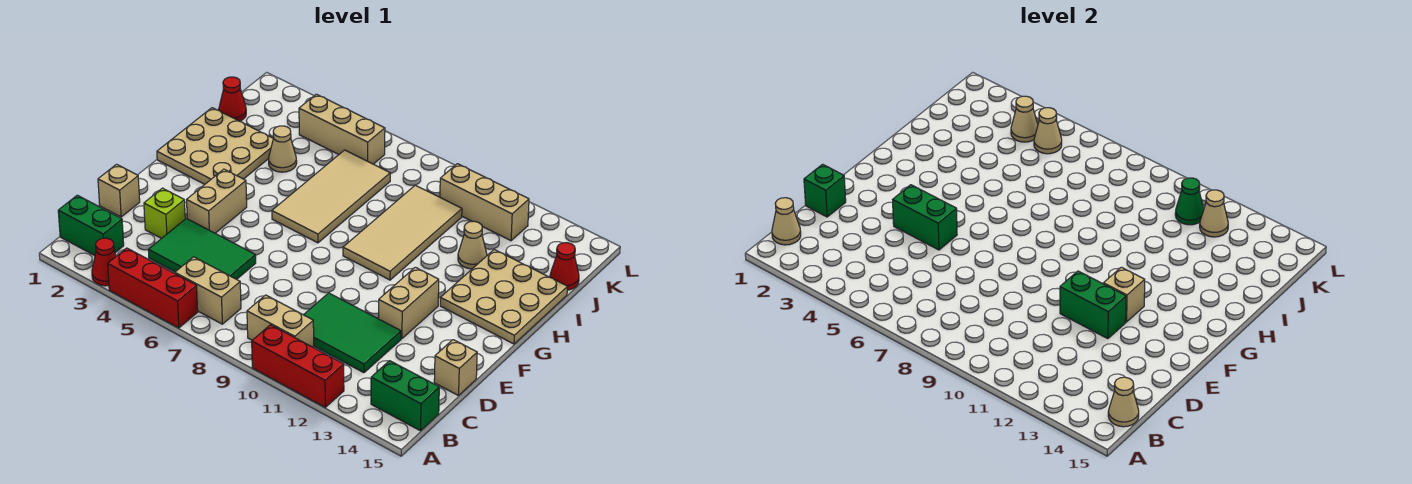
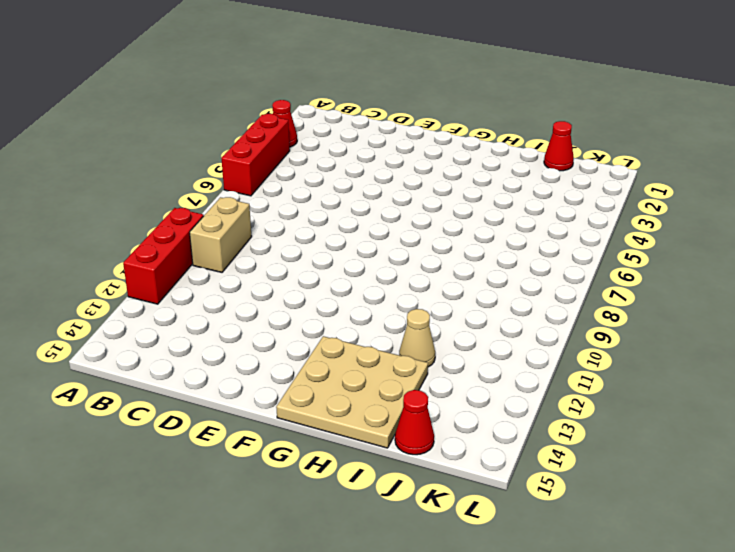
none -> green 1x2 brick [58,195,124,256]
none -> tan 1x2 brick [175,257,241,324]
none -> green 1x2 brick [371,361,439,431]
none -> green 2x3 tile [148,218,256,279]

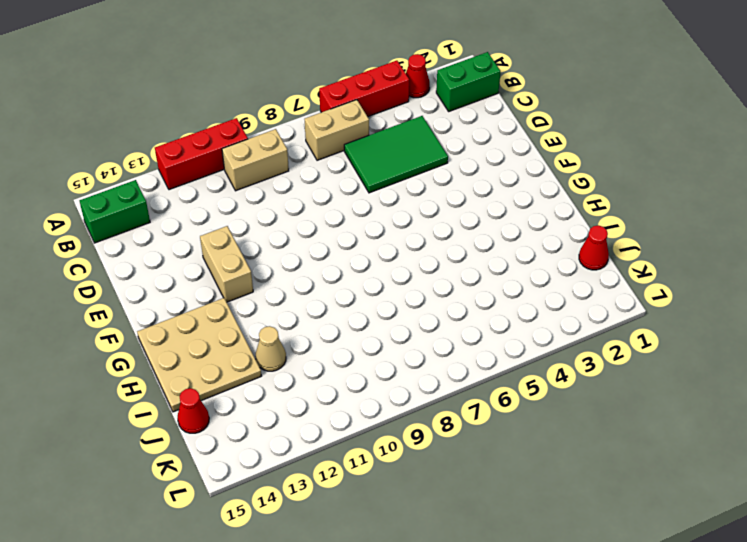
none -> green 2x3 tile [304,293,401,373]
none -> tan 1x1 brick [98,164,140,217]
none -> lime 1x1 brick [144,188,185,239]
none -> tan 1x1 brick [434,340,477,396]

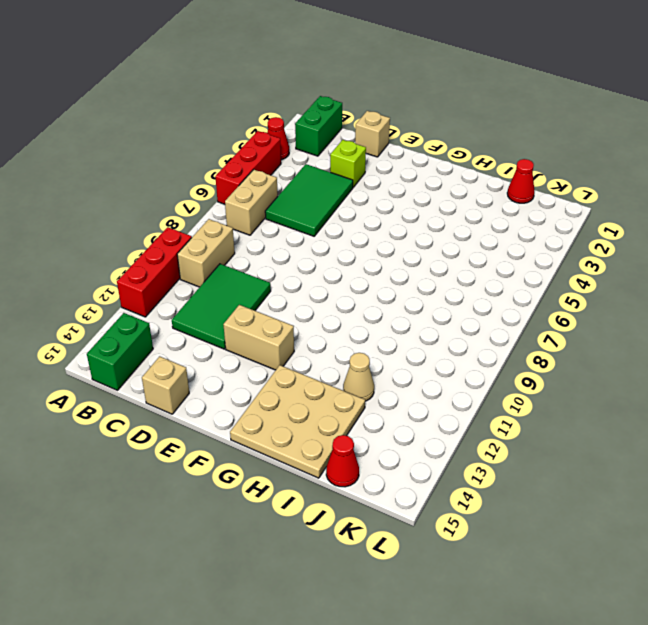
none -> tan 1x2 brick [187,169,247,233]
none -> tan 3x3 plate [157,108,273,185]
none -> tan 2x4 tile [272,150,390,243]
none -> tan 2x4 tile [343,185,462,280]

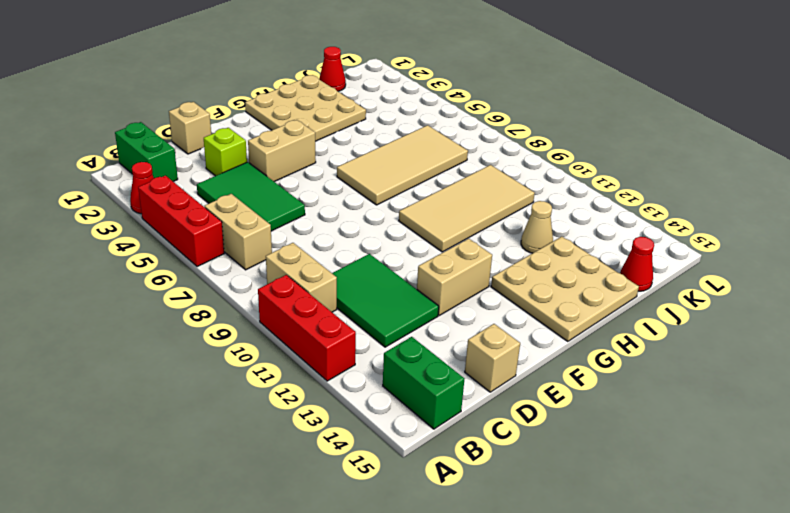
none -> tan 1x1 cone [268,126,297,172]
none -> tan 1x3 brick [299,94,385,164]
none -> tan 1x3 brick [440,164,529,241]
none -> tan 1x1 cone [772,198,801,245]

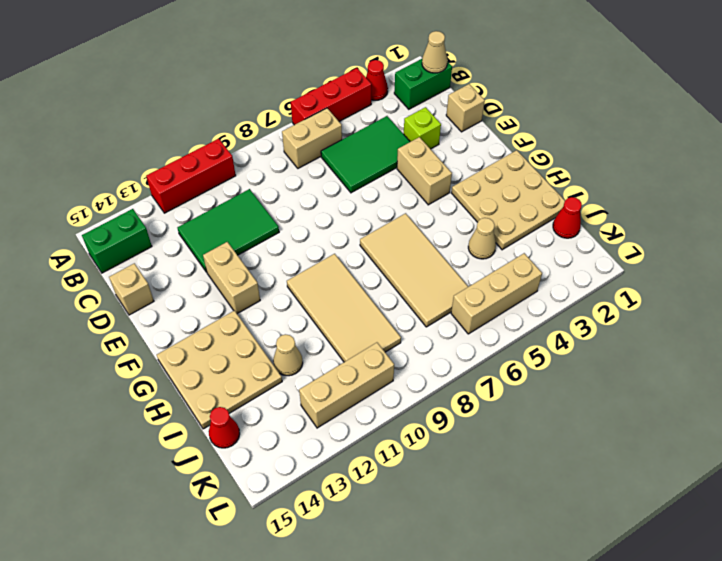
none -> tan 1x2 brick [247,295,314,348]
none -> tan 1x1 cone [1108,377,1139,427]
none -> green 1x1 brick [804,164,846,217]
none -> green 1x2 brick [893,185,957,250]

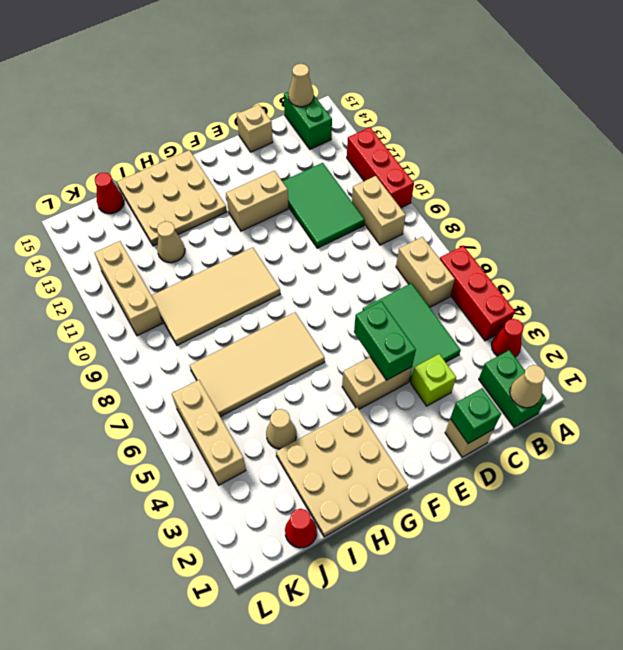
none -> green 1x2 brick [1060,271,1126,339]
none -> tan 1x1 brick [1103,267,1145,322]
none -> tan 1x1 cone [1011,96,1038,142]
none -> tan 1x1 cone [1034,108,1062,154]

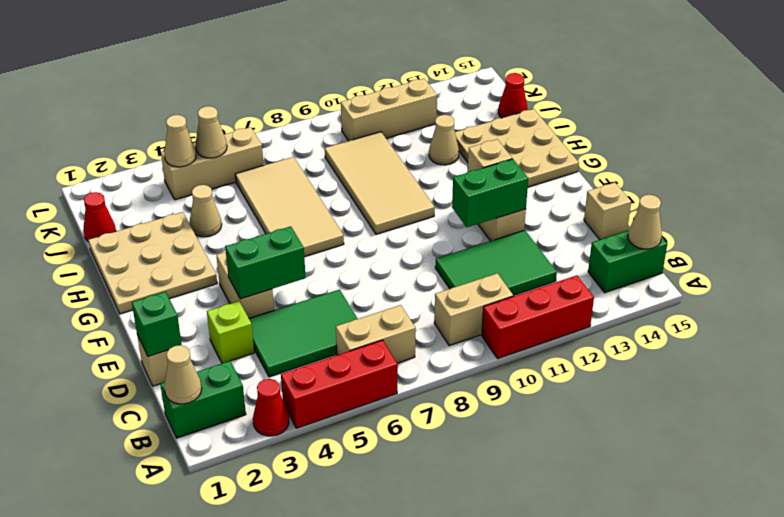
none -> green 1x1 cone [1175,178,1204,225]
none -> tan 1x1 cone [1200,190,1228,237]

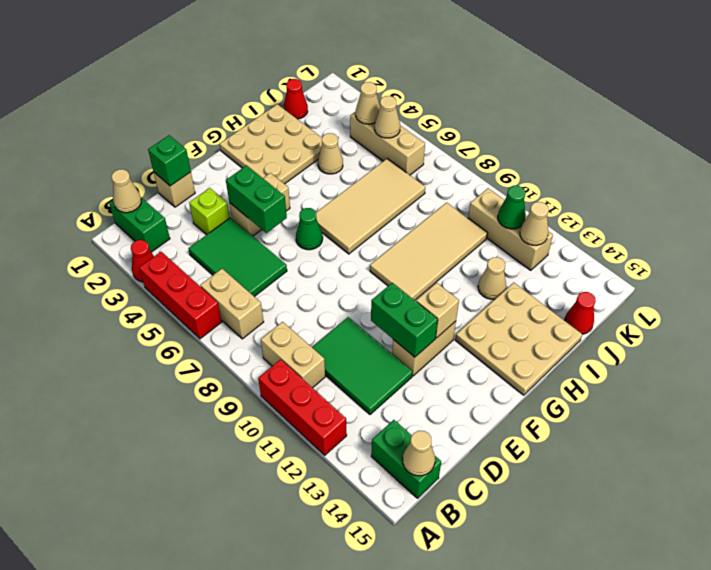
green 1x1 cone [296,208,323,250] -> none
none -> tan 1x1 brick [434,340,477,396]

